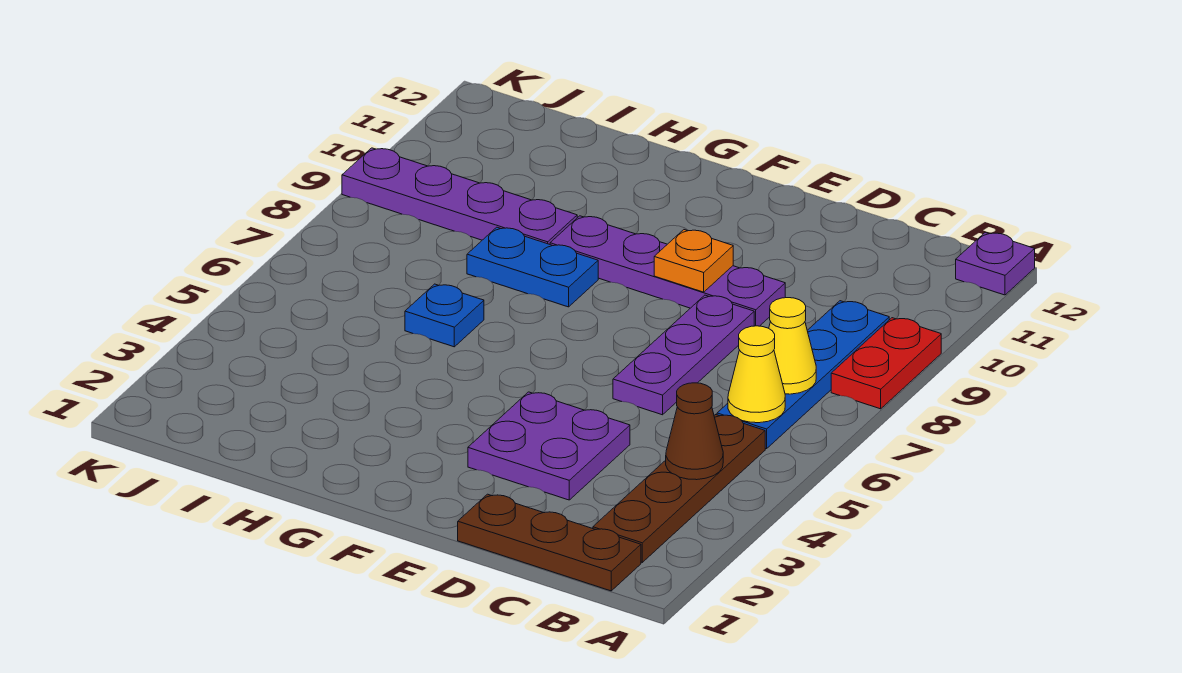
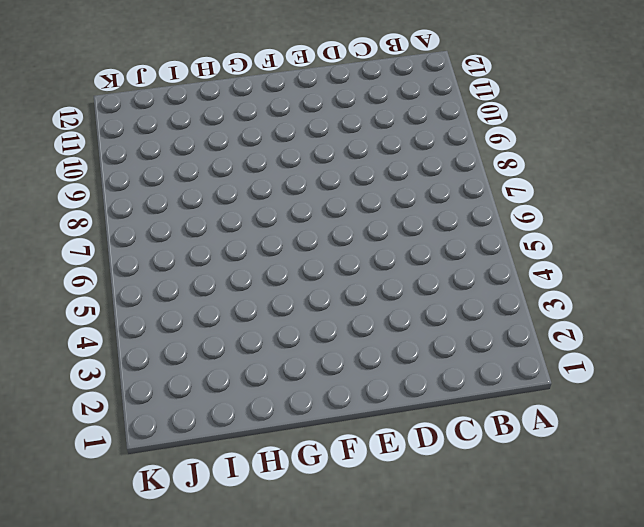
none -> red 1x2 plate [831,318,941,409]
none -> purple 1x1 plate [956,232,1035,295]
none -> brown 1x3 plate [458,494,641,591]

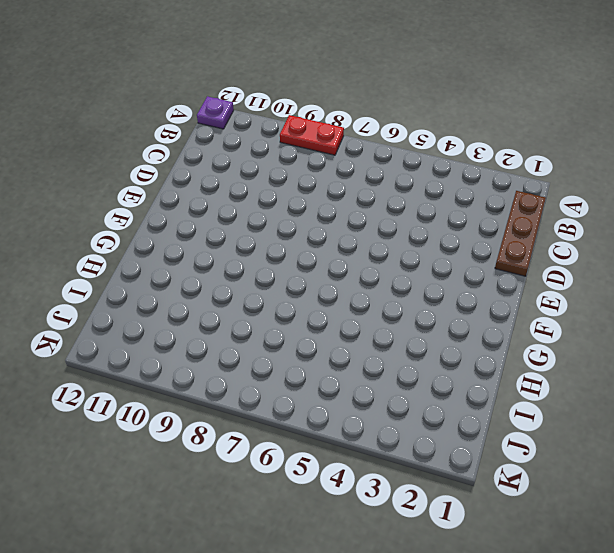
none -> brown 1x4 plate [593,415,765,562]
none -> blue 1x4 plate [717,301,889,449]
none -> purple 2x2 plate [468,392,630,500]

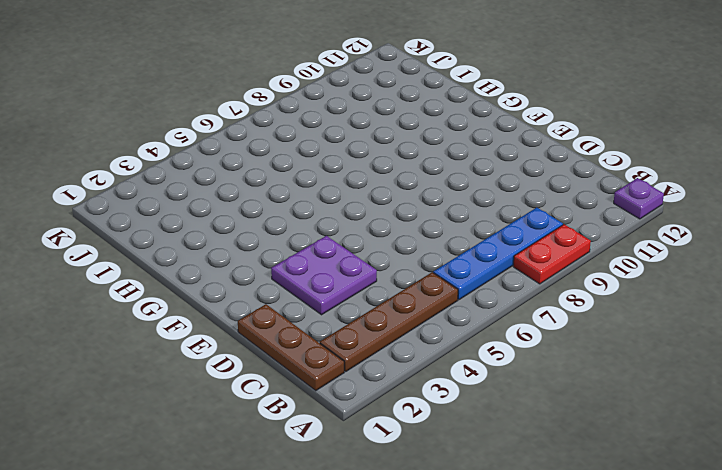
none -> purple 1x3 plate [613,295,754,415]
none -> purple 1x4 plate [550,216,785,326]
none -> blue 1x2 plate [467,227,598,307]

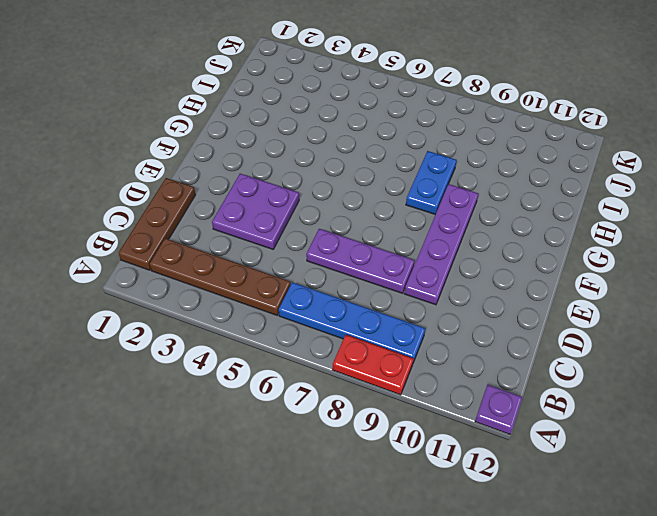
none -> blue 1x1 plate [405,284,484,347]
none -> purple 1x4 plate [342,148,577,244]
none -> brown 1x1 cone [666,383,723,480]

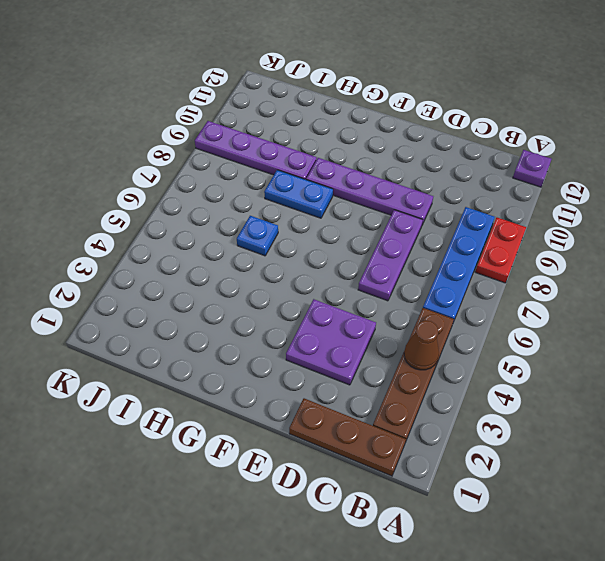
none -> yellow 1x1 cone [728,326,785,423]
none -> yellow 1x1 cone [769,298,816,394]
none -> orange 1x1 plate [654,230,733,292]

